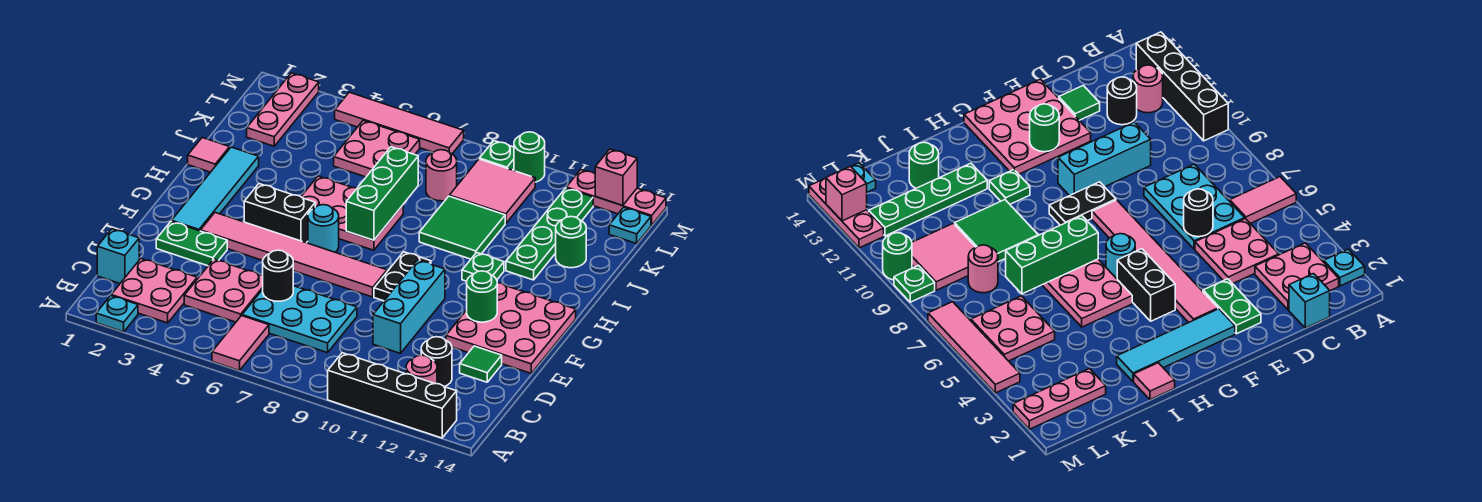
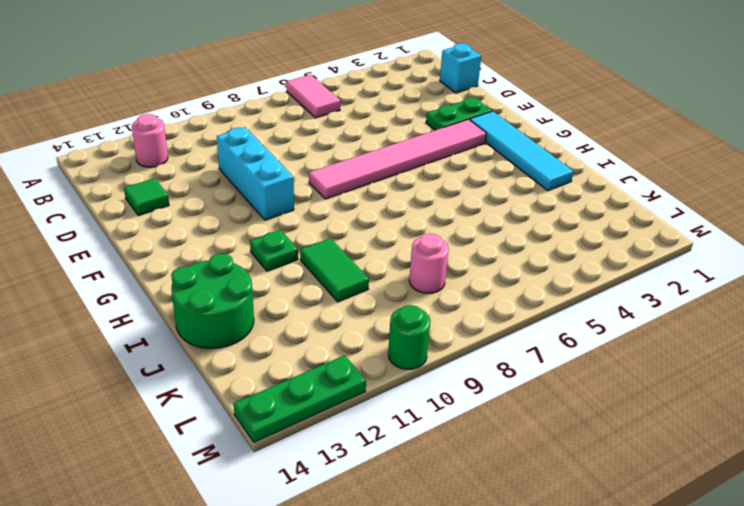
green 1x2 tile [300,238,369,302] -> green 2x2 tile [419,196,505,259]
green 2x2 round brick [171,253,254,348] -> green 1x1 round brick [556,217,586,268]
green 1x3 plate [234,355,366,442] -> pink 1x3 plate [566,170,666,225]
none -> cyan 1x1 plate [96,296,138,332]
none -> black 1x4 brick [328,353,457,438]
none -> pink 2x2 plate [111,259,197,323]
none -> pink 2x2 plate [184,259,263,322]

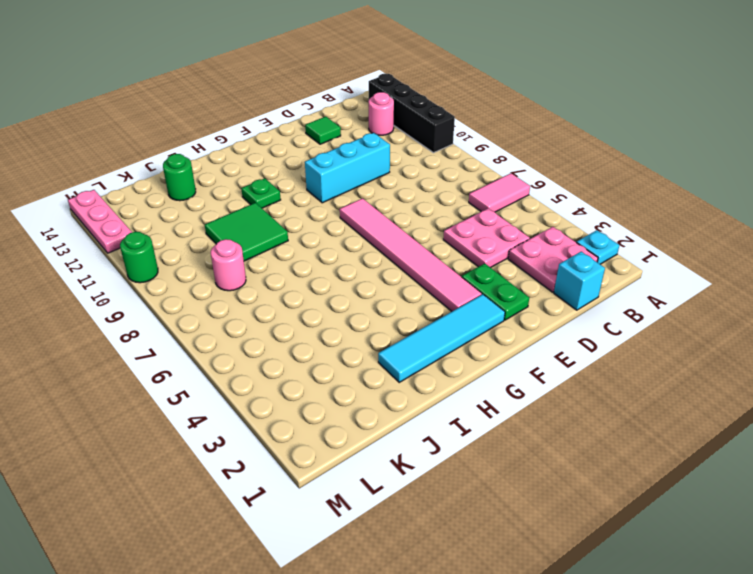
none -> cyan 2x3 plate [242,286,357,353]
none -> black 1x1 round brick [421,337,452,387]
none -> pink 3x3 plate [446,283,576,373]
none -> black 1x2 plate [374,252,431,301]

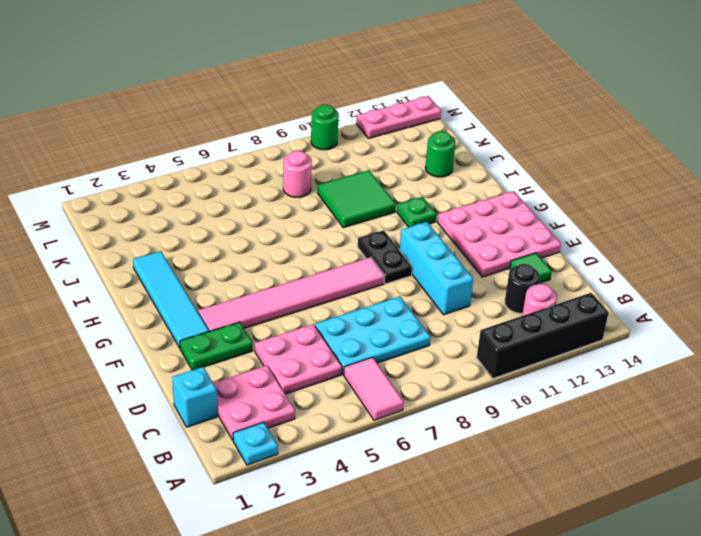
none -> black 1x2 brick [244,184,315,243]
none -> cyan 1x1 round brick [308,205,339,252]
none -> pink 2x3 plate [301,176,403,250]
none -> pink 1x1 tile [188,138,230,172]

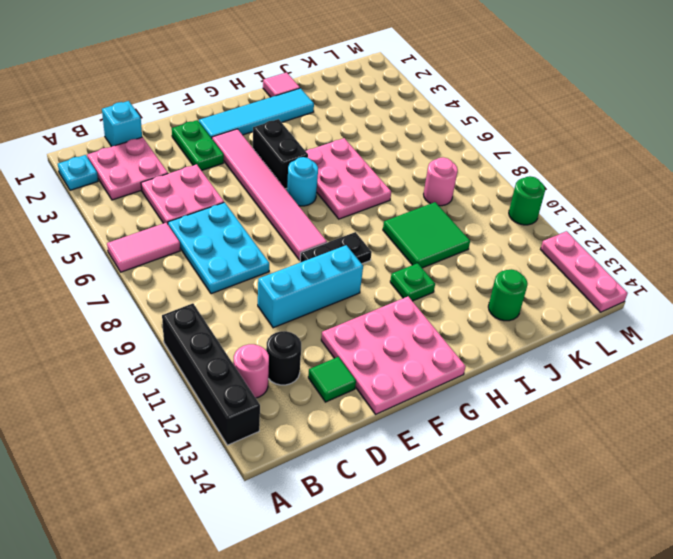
none -> green 1x4 plate [506,188,593,280]
none -> pink 1x3 plate [247,73,319,146]
none -> pink 2x2 plate [334,121,420,177]
none -> pink 2x2 tile [449,159,535,224]

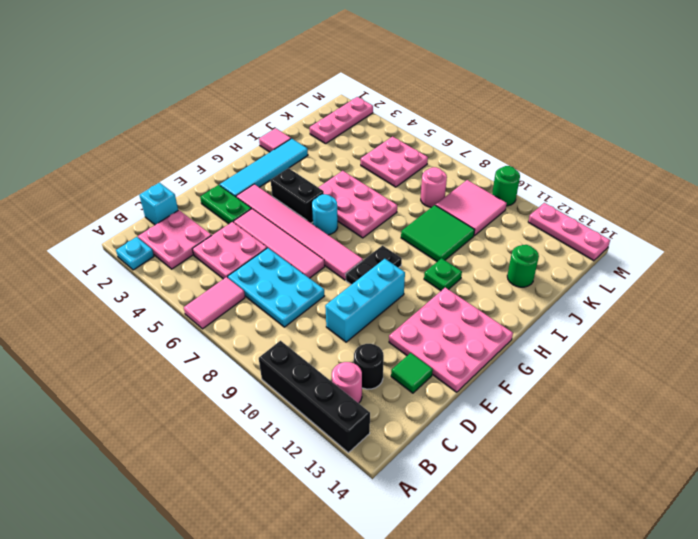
pink 1x4 tile [233,209,325,278] -> pink 1x4 tile moved to [335,92,464,154]
none -> green 1x4 plate [506,188,593,280]
none -> cyan 1x1 plate [609,207,651,244]
none -> green 1x1 plate [480,141,514,170]
none -> black 1x1 round brick [263,250,293,301]

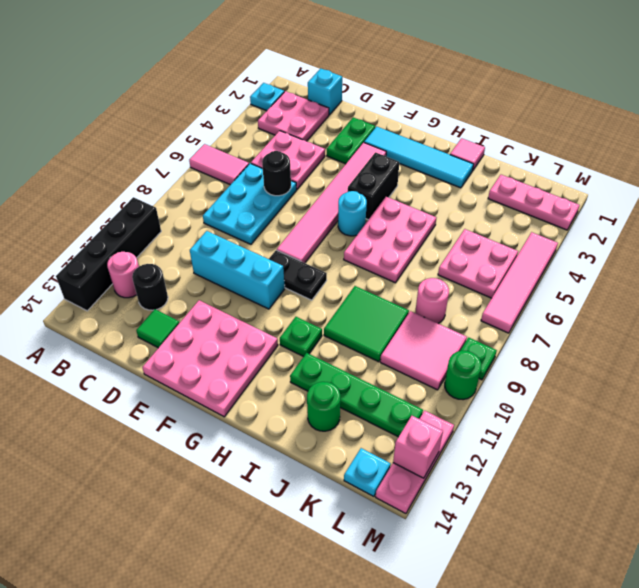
none -> green 1x1 round brick [467,271,497,322]
none -> green 1x3 brick [346,147,418,240]

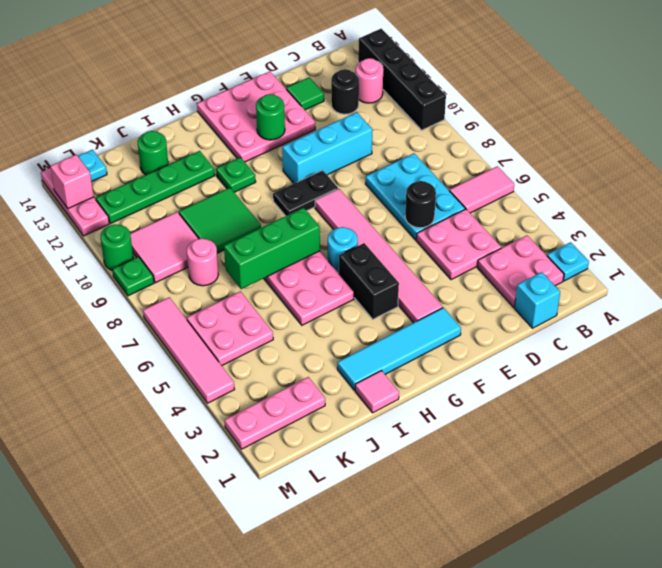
none -> green 1x2 plate [156,221,227,266]

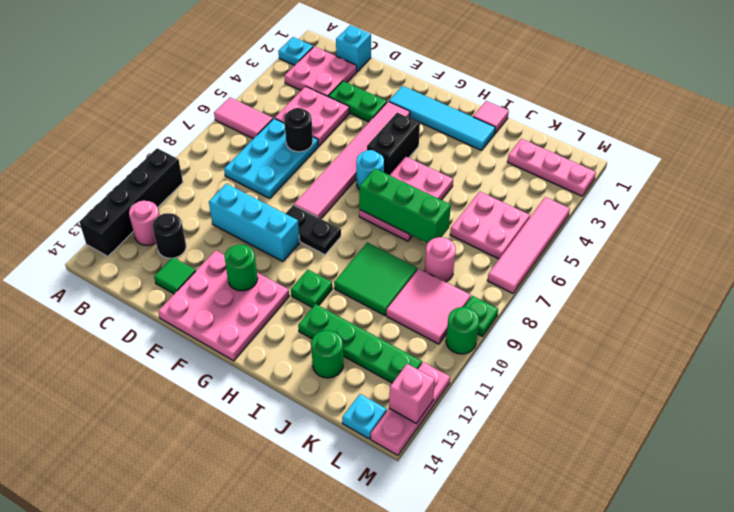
green 1x2 plate [328,81,387,122] -> green 1x2 plate turned to [156,221,227,266]

